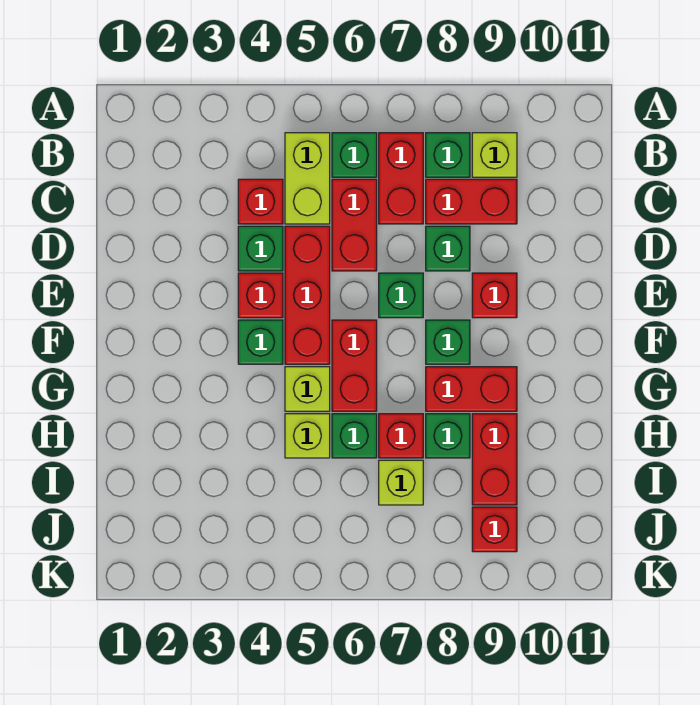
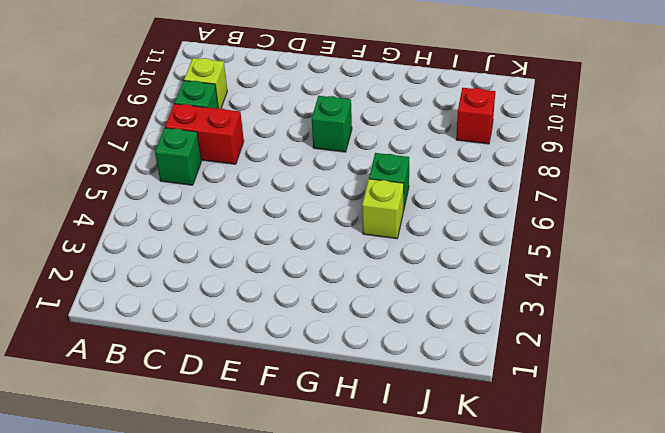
none -> lime 1x2 brick [285,133,330,224]
none -> red 1x1 brick [238,179,283,224]
none -> red 1x2 brick [332,179,377,271]

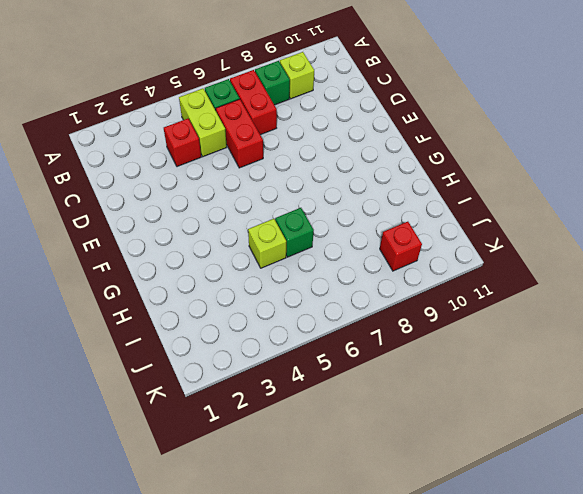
none -> red 1x2 brick [426,179,517,224]
none -> green 1x1 brick [238,226,283,271]
none -> red 1x3 brick [285,226,330,364]

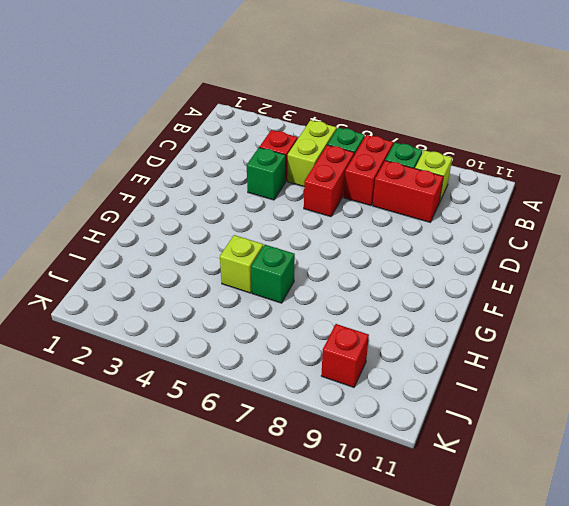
none -> red 1x3 brick [285,226,330,364]
none -> green 1x1 brick [426,226,470,271]
none -> red 1x1 brick [238,273,283,318]

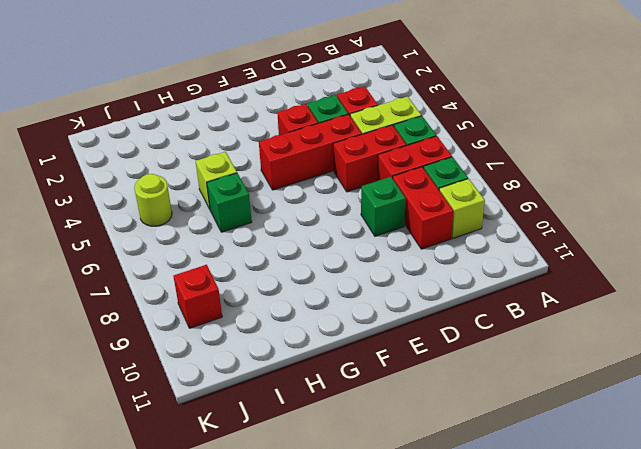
lime 1x1 round brick [134,174,172,226] -> none
none -> green 1x1 brick [379,273,423,318]
none -> red 1x1 brick [472,273,517,318]
none -> green 1x1 brick [238,320,283,364]

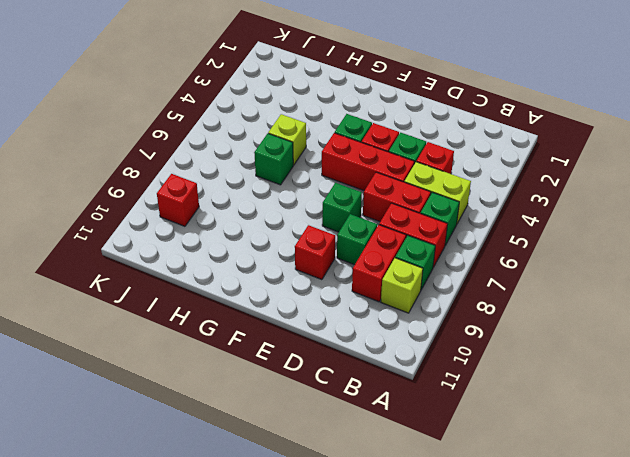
none -> red 1x2 brick [332,320,377,411]
none -> green 1x1 brick [426,320,470,364]
none -> lime 1x1 brick [285,367,330,411]

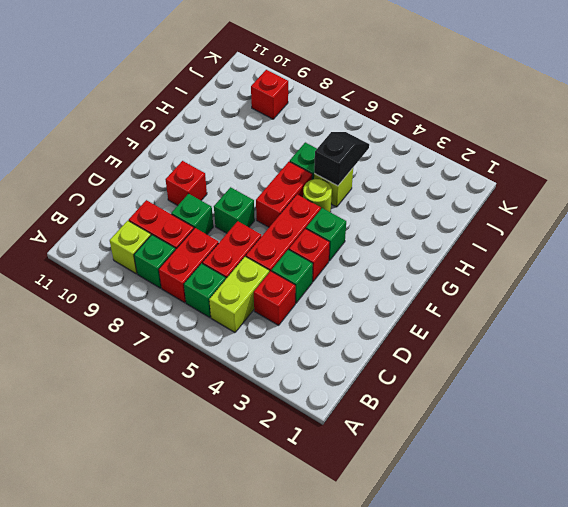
lime 1x1 round brick [303,179,332,212] -> lime 1x1 brick [285,367,330,411]
black 1x2 slope [314,132,369,186] -> none
none -> green 1x1 brick [426,320,470,364]
none -> red 1x2 brick [426,367,517,411]
none -> red 1x1 brick [379,414,423,458]

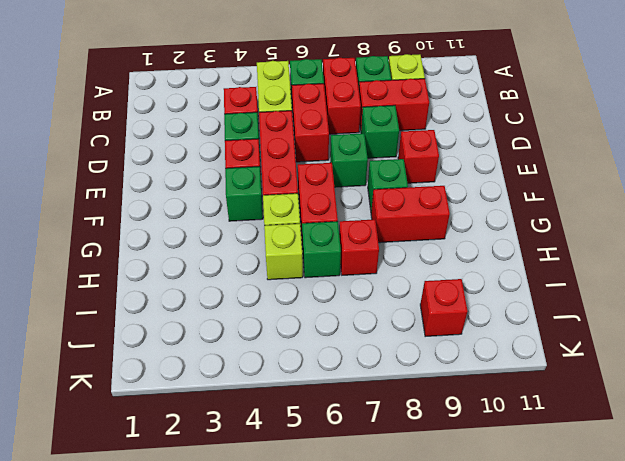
none -> green 1x1 brick [426,414,470,458]
none -> red 1x2 brick [472,414,517,505]
none -> lime 1x1 brick [379,460,423,505]

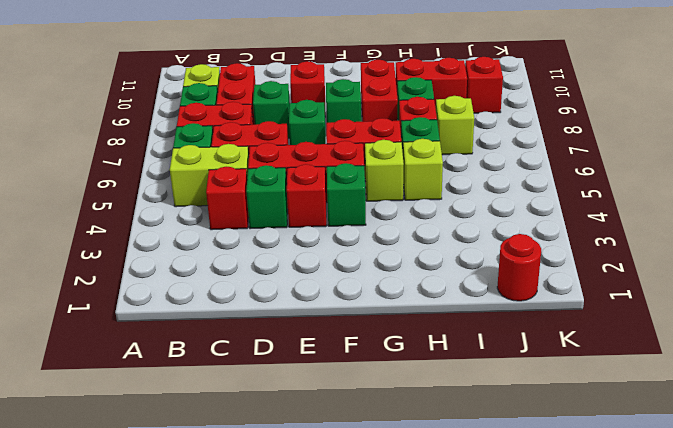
red 1x1 round brick [497,234,541,301] -> none

